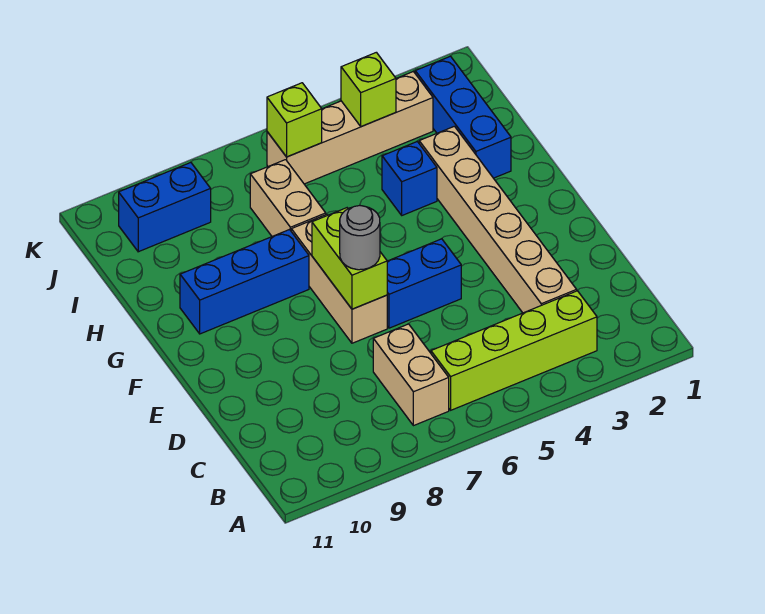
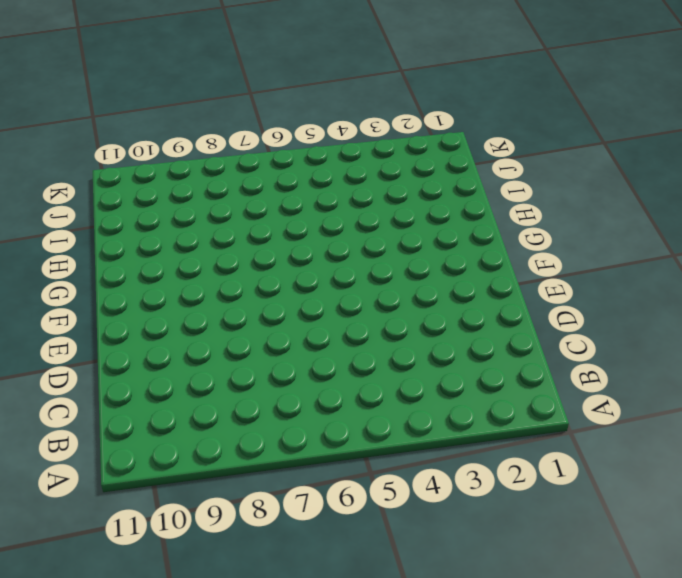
none -> lime 1x4 brick [431,291,597,410]
none -> tan 1x2 brick [373,324,449,426]
none -> tan 1x6 brick [419,126,577,313]

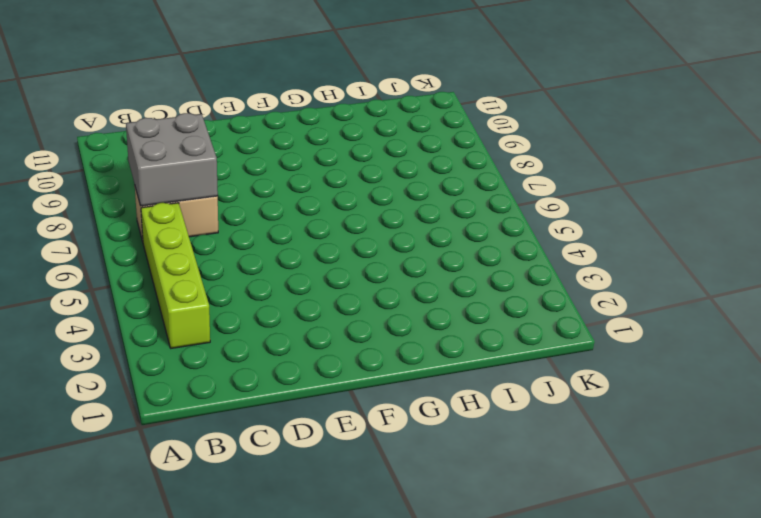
grey 2x2 brick [126,113,218,206] -> none
none -> tan 1x6 brick [419,126,577,313]
none -> blue 1x2 brick [387,239,461,328]
none -> tan 1x3 brick [291,214,387,343]

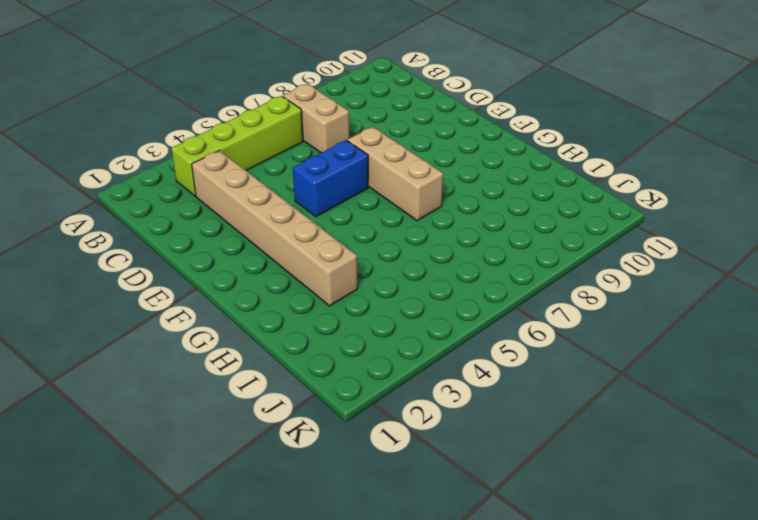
none -> blue 1x3 brick [180,230,309,334]
none -> blue 1x3 brick [415,56,511,178]
none -> blue 1x1 brick [382,142,437,215]

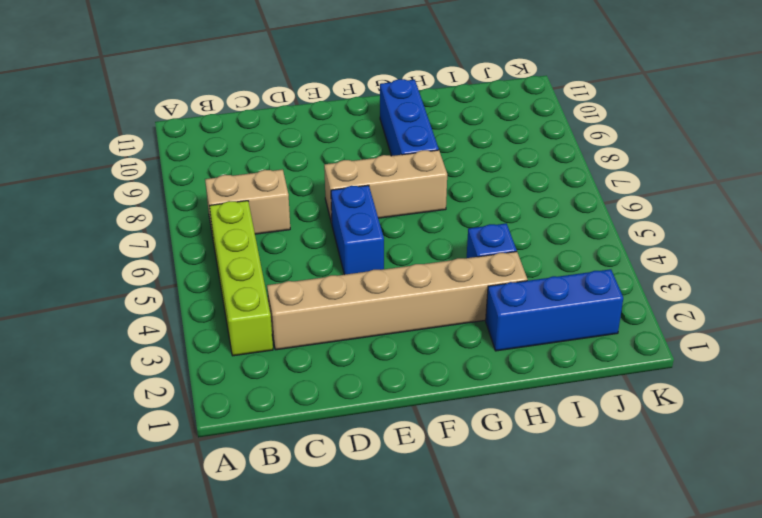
none -> tan 1x2 brick [250,160,326,236]
none -> tan 1x4 brick [267,72,433,184]
none -> blue 1x2 brick [119,162,211,252]

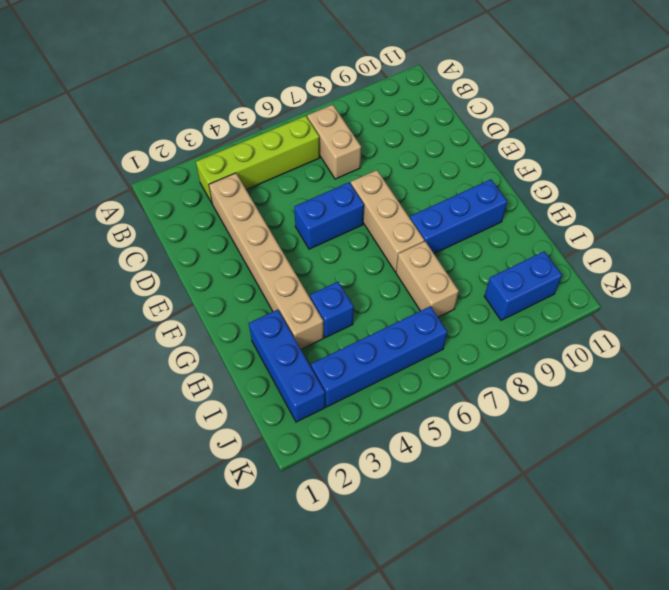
blue 1x4 brick [311,306,447,407] -> tan 1x4 brick [267,72,433,184]
none -> lime 1x2 brick [312,208,387,309]
none -> lime 1x1 brick [341,52,396,127]
none -> lime 1x1 brick [267,83,322,157]

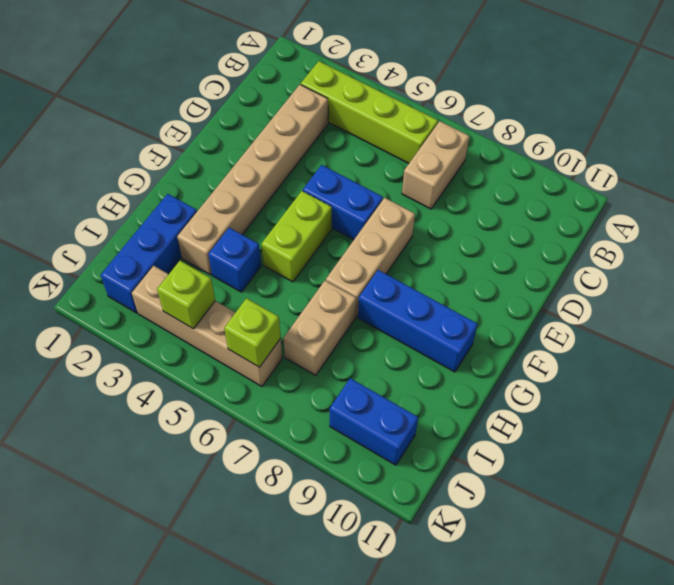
lime 1x2 brick [262,191,332,282] -> lime 1x2 brick moved to [312,208,387,309]
none -> grey 1x1 round brick [340,206,380,270]

